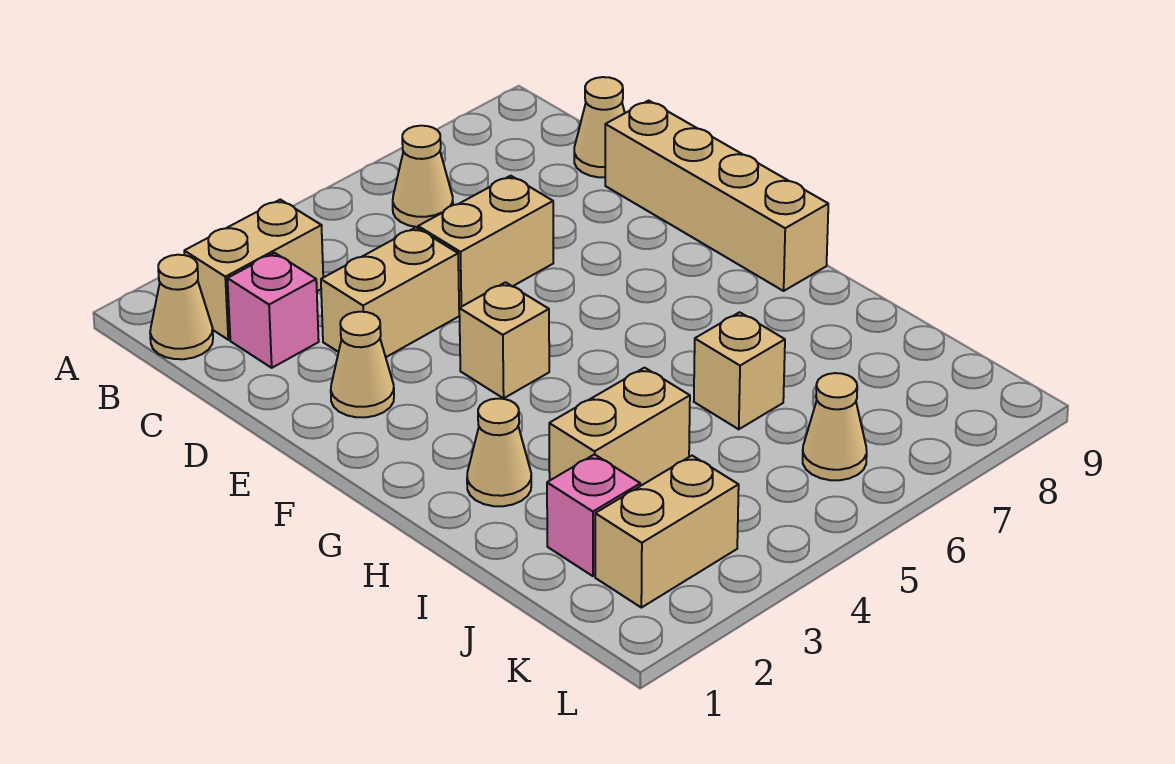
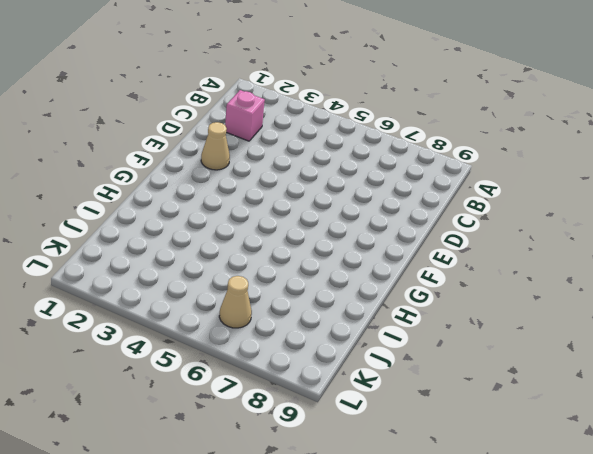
none -> tan 1x1 cone [150,255,213,359]
none -> tan 1x2 brick [184,200,323,340]
none -> tan 1x1 cone [393,126,453,227]

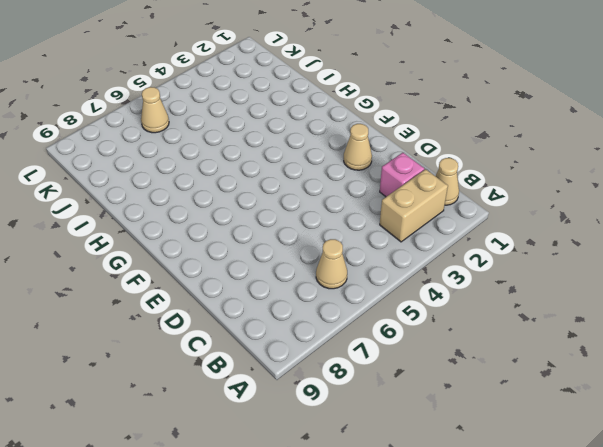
none -> tan 1x1 cone [574,77,625,177]
none -> tan 1x2 brick [321,227,459,357]
none -> tan 1x2 brick [418,176,553,308]

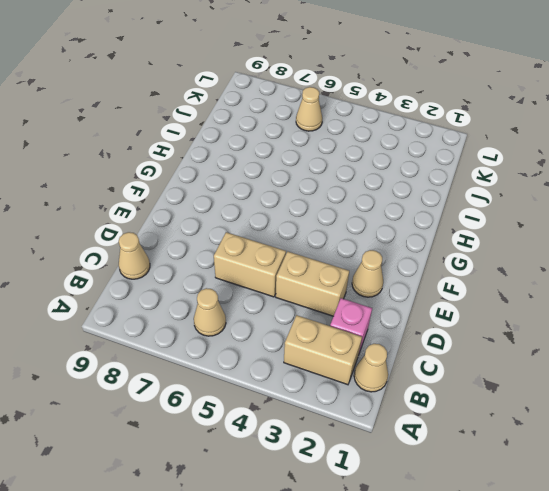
none -> tan 1x4 brick [605,101,828,291]
none -> tan 1x1 brick [459,282,549,398]
none -> tan 1x1 cone [467,399,531,506]

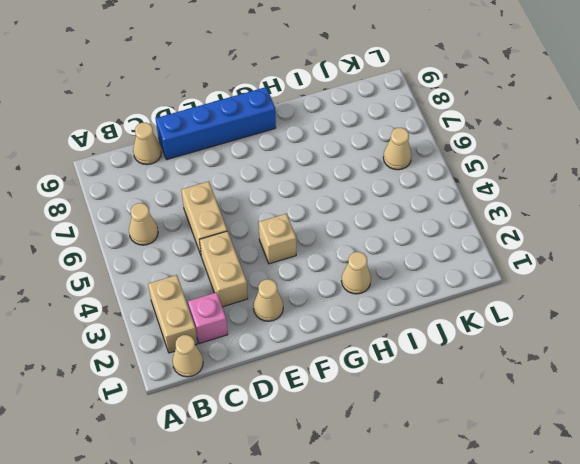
blue 1x4 brick [156,87,276,160] -> tan 1x4 brick [605,101,828,291]
none -> tan 1x2 brick [549,368,690,486]
none -> tan 1x1 brick [694,312,785,429]
none -> pink 1x1 brick [547,454,640,576]

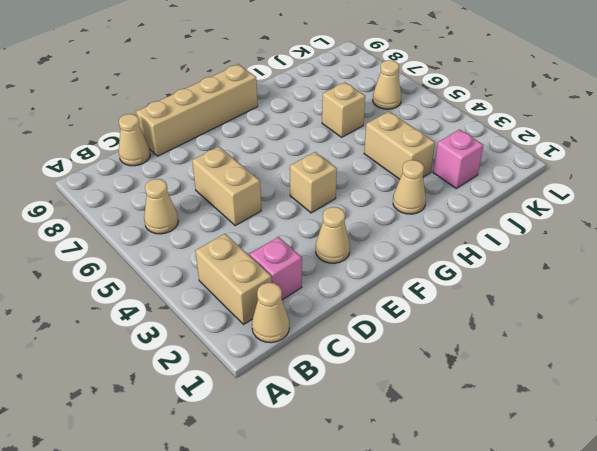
none -> tan 1x2 brick [321,227,459,357]
none -> tan 1x2 brick [595,456,739,608]

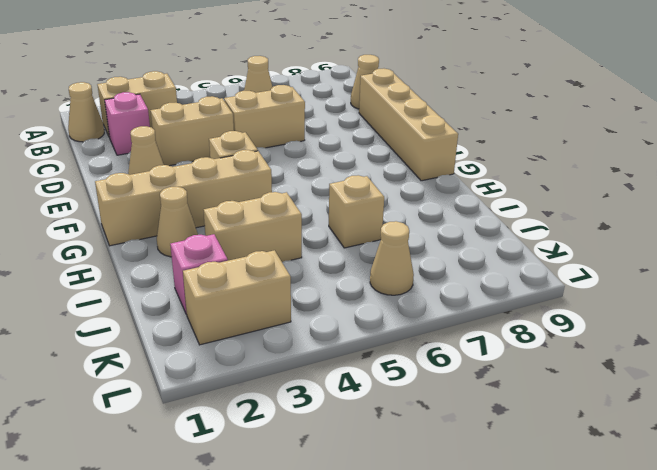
tan 1x4 brick [95,150,272,246] -> none

